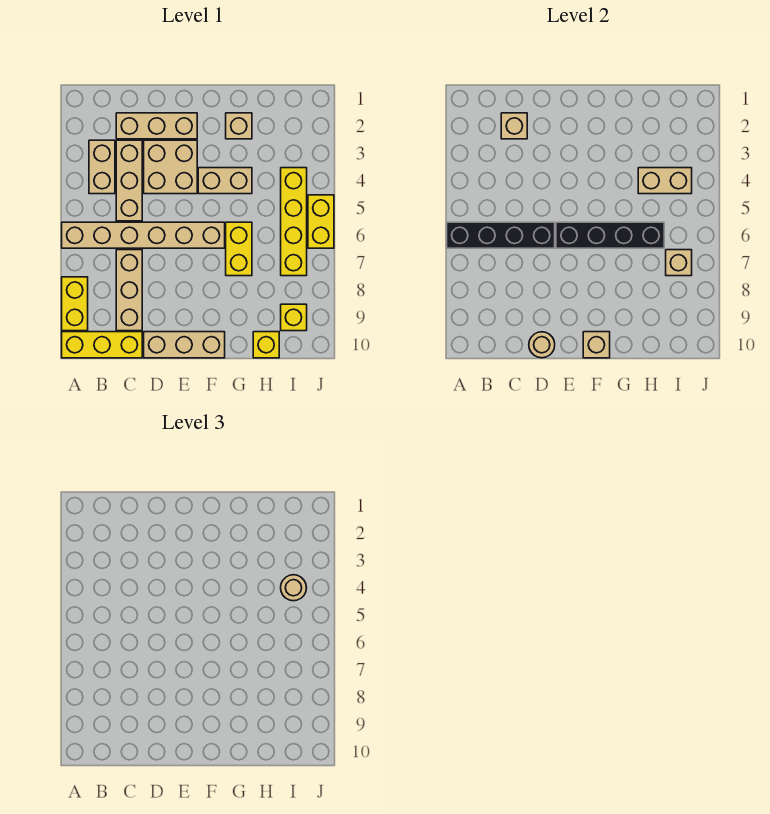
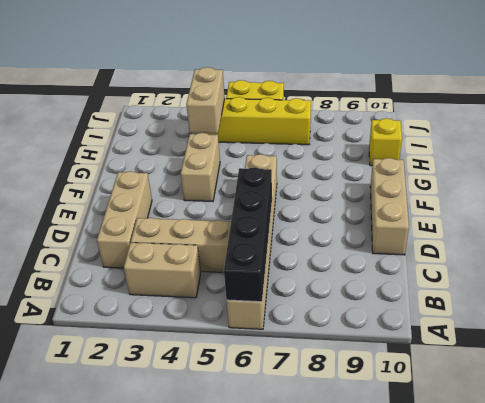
none -> yellow 1x2 brick [62,277,88,331]
none -> yellow 1x3 brick [62,332,142,358]
none -> tan 1x3 brick [116,250,142,331]

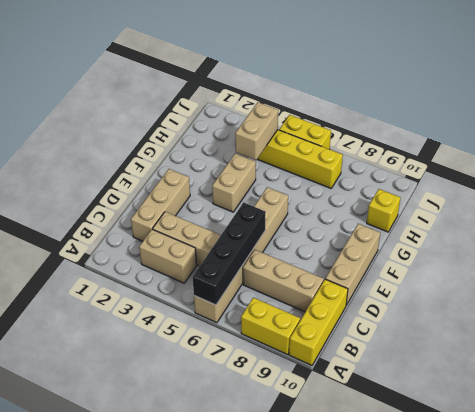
none -> tan 2x2 brick [144,140,197,194]
none -> tan 1x1 brick [226,113,252,139]
none -> yellow 1x2 brick [226,222,252,276]

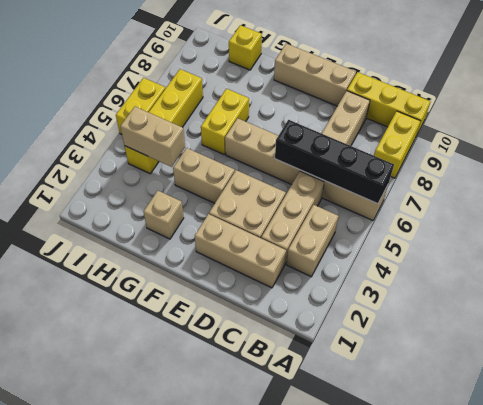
none -> yellow 1x1 brick [281,304,307,331]
none -> tan 1x1 brick [501,113,527,139]
none -> tan 1x1 round brick [529,332,555,358]

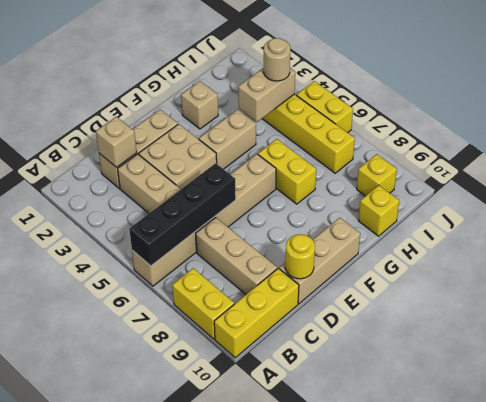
yellow 1x1 round brick [285,234,315,279] -> tan 1x1 round brick [529,332,555,358]
none -> tan 1x2 brick [89,140,115,194]
none -> black 1x4 brick [556,222,664,248]
none -> tan 1x1 brick [583,332,610,358]

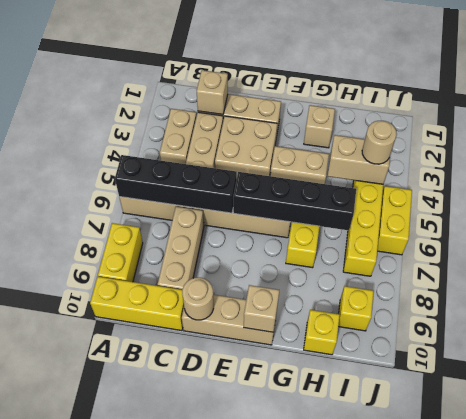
none -> tan 1x1 brick [666,250,692,276]

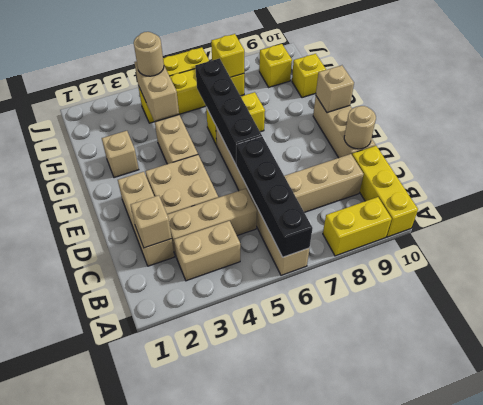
yellow 1x1 brick [211,34,244,77] -> tan 1x1 brick [666,250,692,276]

